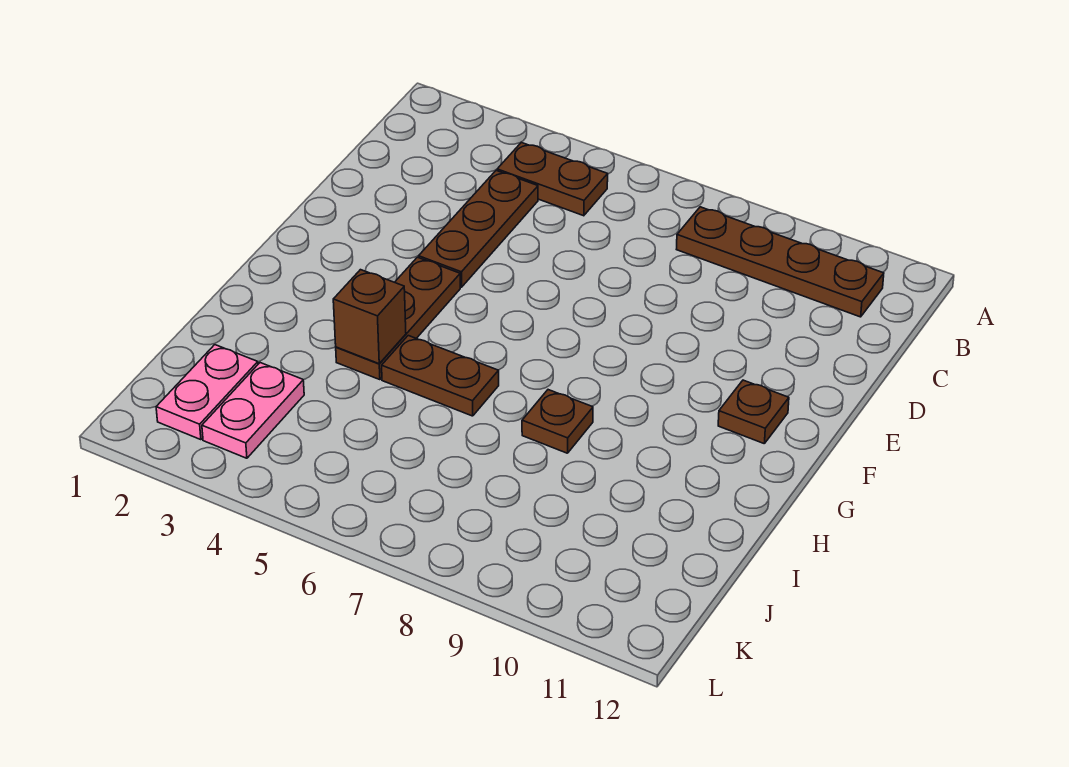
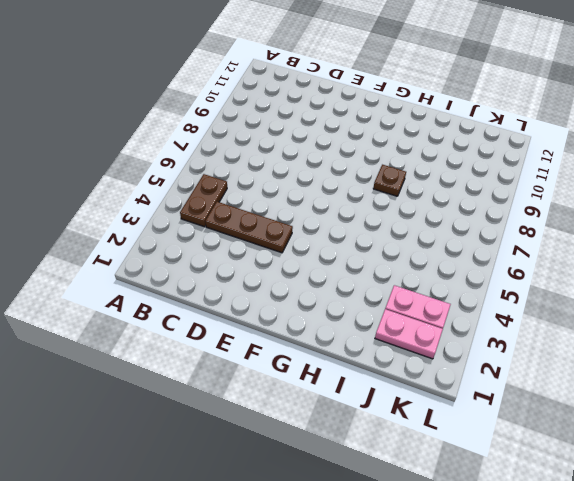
none -> brown 1x4 plate [676,207,884,317]
none -> brown 1x3 plate [336,257,460,380]

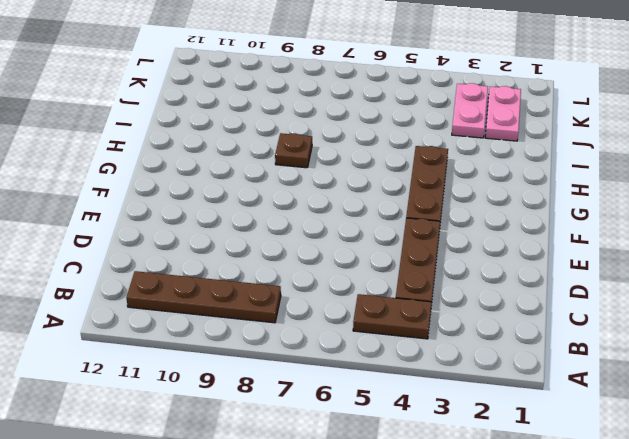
none -> brown 1x1 plate [718,380,789,443]
none -> brown 1x2 plate [382,336,499,416]

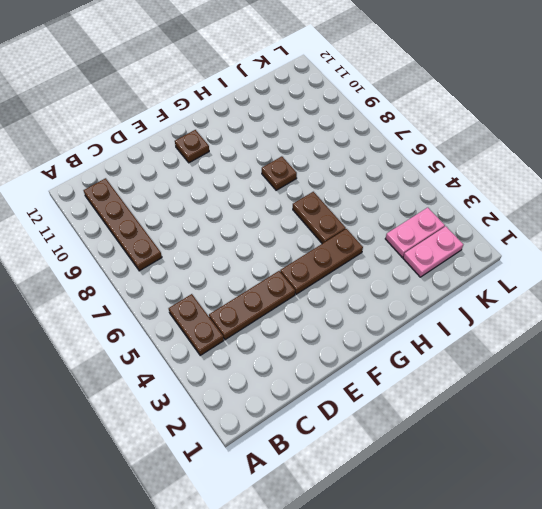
none -> brown 1x1 brick [333,270,406,364]

